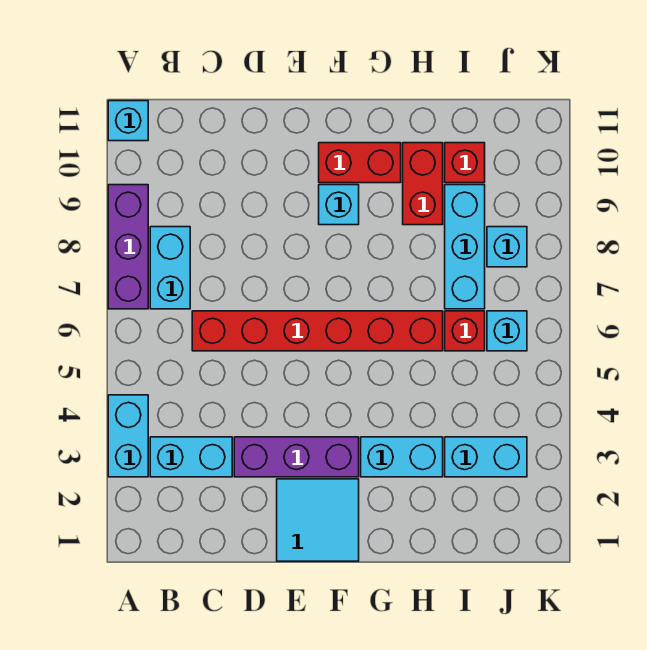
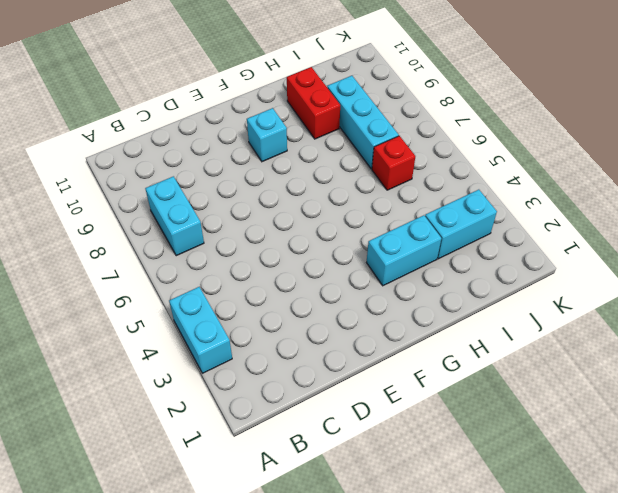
none -> purple 1x3 brick [108,185,148,309]
none -> cyan 1x1 brick [108,101,148,141]
none -> cyan 1x2 brick [150,437,232,477]

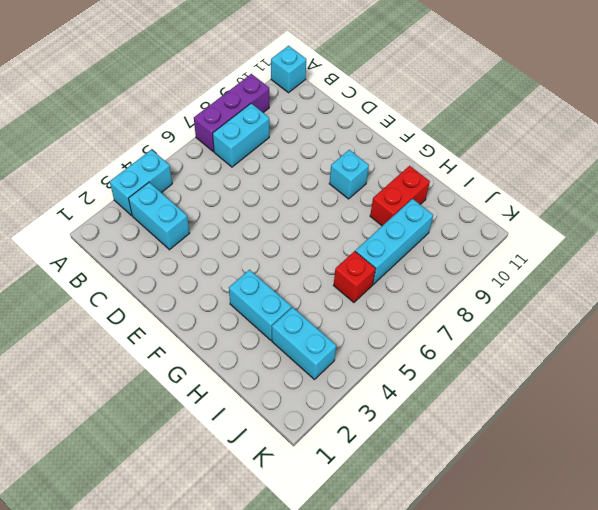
none -> red 1x6 brick [192,311,443,351]
none -> purple 1x3 brick [234,437,359,477]
none -> cyan 2x2 tile [277,479,359,561]

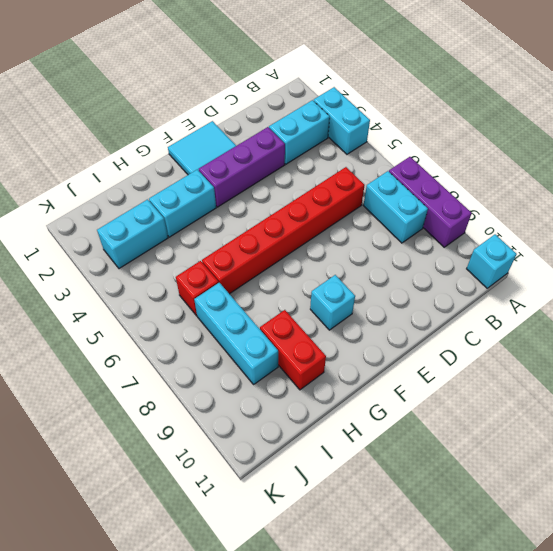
none -> red 1x2 brick [319,143,401,183]
none -> red 1x1 brick [445,143,485,183]
none -> cyan 1x1 brick [487,311,527,351]

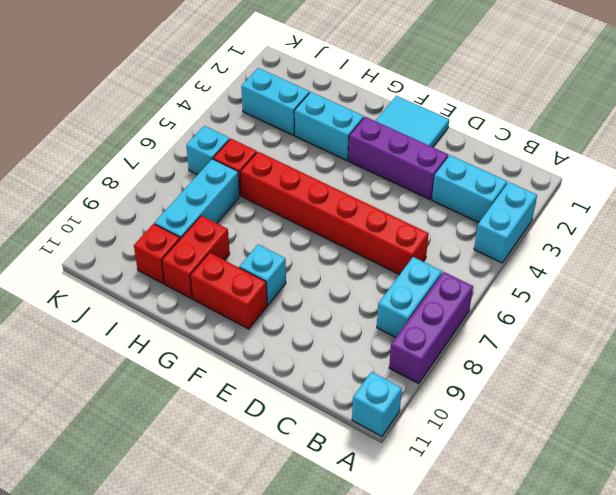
none -> cyan 1x1 brick [487,227,527,267]

